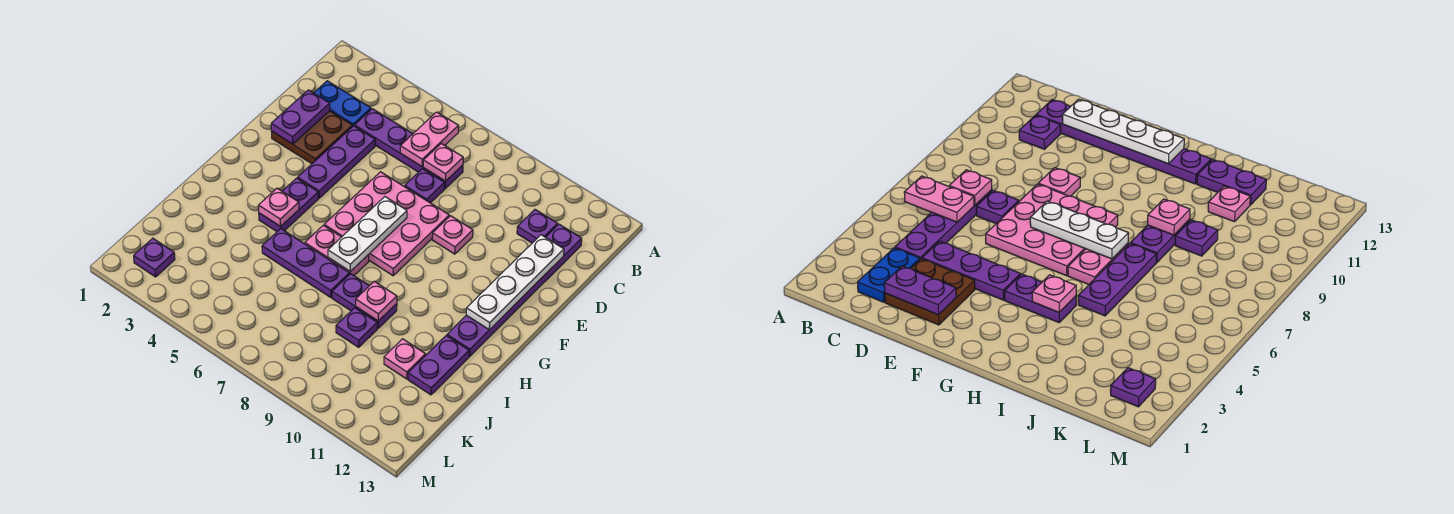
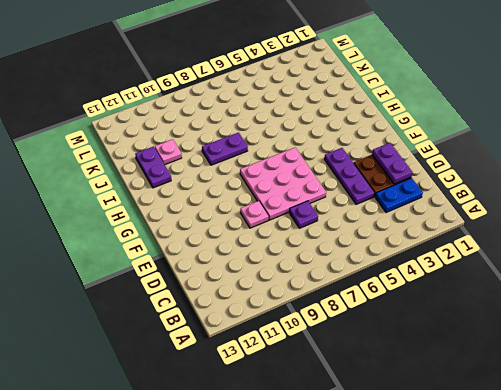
none -> purple 1x4 plate [354,109,463,189]
none -> purple 1x1 plate [517,210,558,243]
none -> purple 1x6 plate [447,224,582,356]

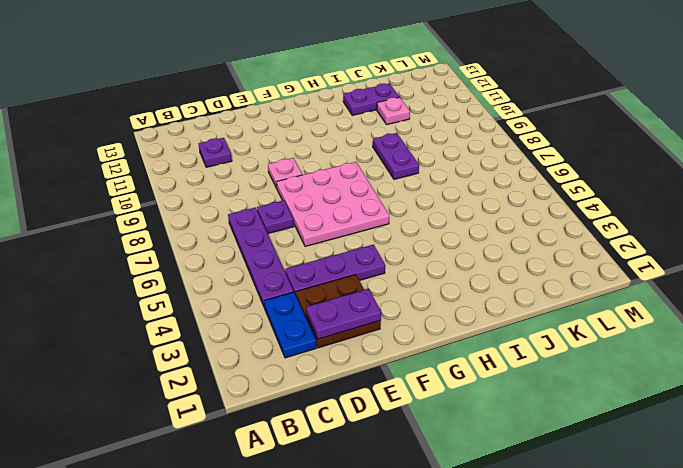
none -> purple 1x6 plate [447,224,582,356]
none -> purple 1x2 plate [259,178,319,231]
none -> pink 1x2 plate [305,225,369,275]

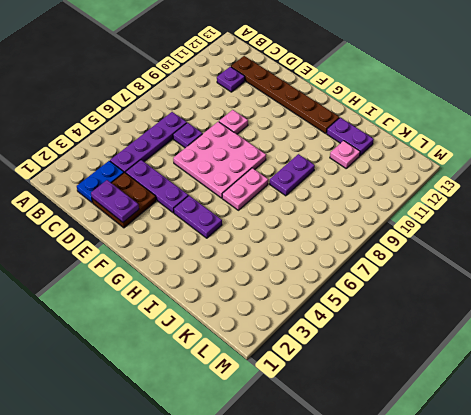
brown 1x6 plate [231,56,339,133] -> purple 1x6 plate [447,224,582,356]
none -> purple 1x3 plate [262,229,349,298]
none -> purple 1x1 plate [336,308,377,347]
none -> purple 1x1 plate [134,238,175,277]

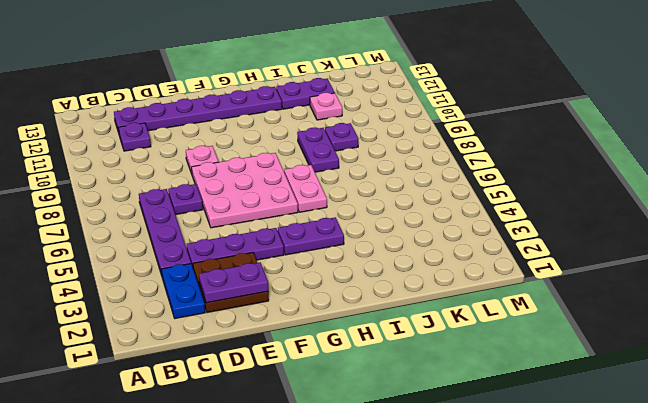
none -> purple 1x3 plate [262,229,349,298]
none -> purple 1x1 plate [134,238,175,277]
none -> pink 1x2 plate [400,112,459,166]

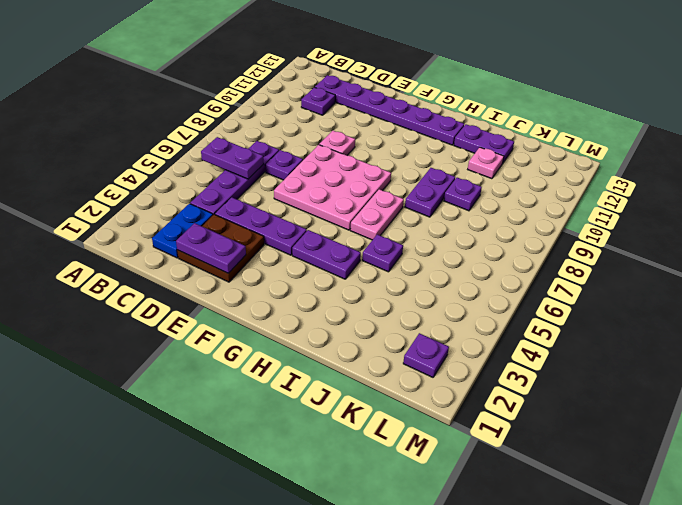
purple 1x2 plate [201,137,264,179] -> pink 1x2 plate [400,112,459,166]
purple 1x1 plate [362,235,403,272] -> purple 1x3 plate [262,229,349,298]
none -> pink 1x1 plate [423,144,463,181]
none -> white 1x4 plate [466,235,564,330]
none -> white 1x3 plate [328,197,407,272]

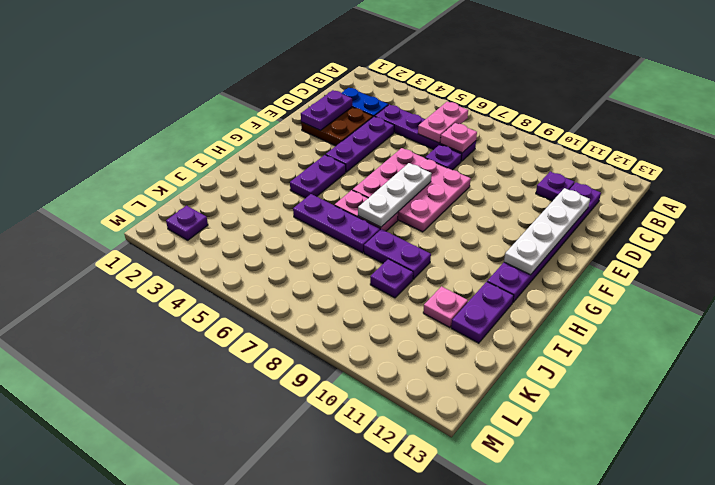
none -> pink 1x1 plate [432,216,473,254]
none -> pink 1x1 plate [258,188,299,227]
none -> pink 1x1 plate [356,281,397,321]

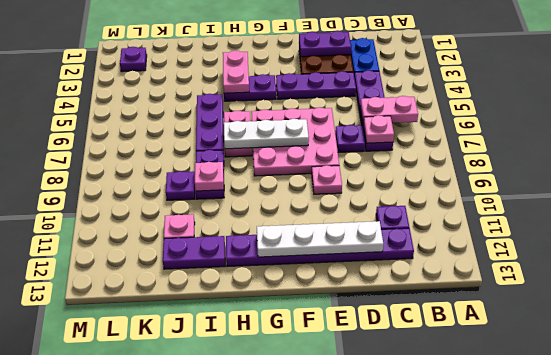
pink 1x2 plate [223,51,249,93] -> pink 1x1 plate [258,188,299,227]

